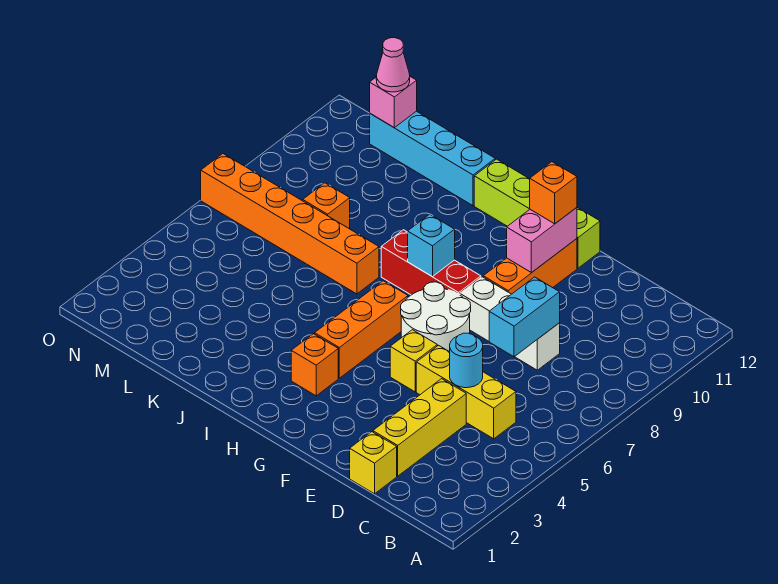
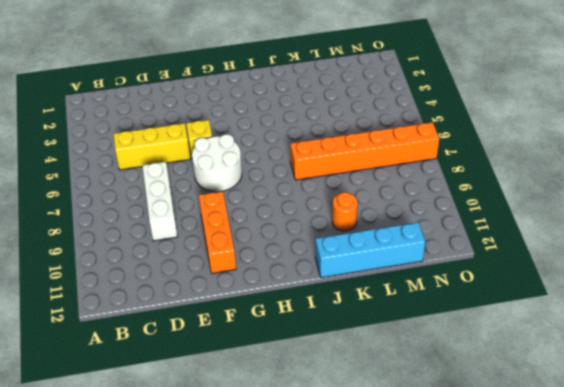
white 1x3 brick [142,162,177,241] -> white 1x3 brick turned to [460,277,560,370]
orange 1x1 round brick [332,193,358,231] -> none
none -> yellow 1x1 brick [350,432,397,494]
none -> yellow 1x3 brick [373,379,466,476]
none -> lime 1x4 brick [474,159,600,268]

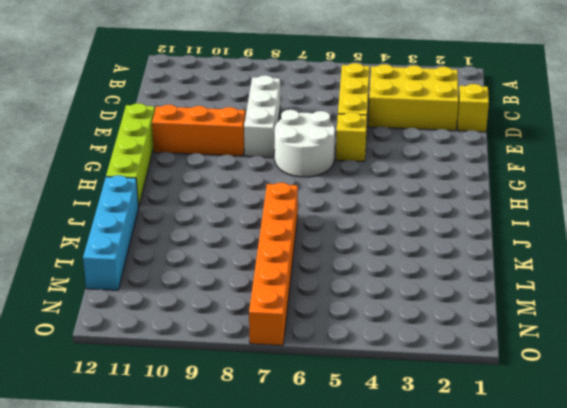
yellow 2x3 brick [368,64,459,131] -> yellow 1x3 brick [373,379,466,476]
none -> red 1x3 brick [381,230,481,295]
none -> orange 1x1 brick [291,334,338,396]
none -> orange 1x3 brick [315,281,408,378]

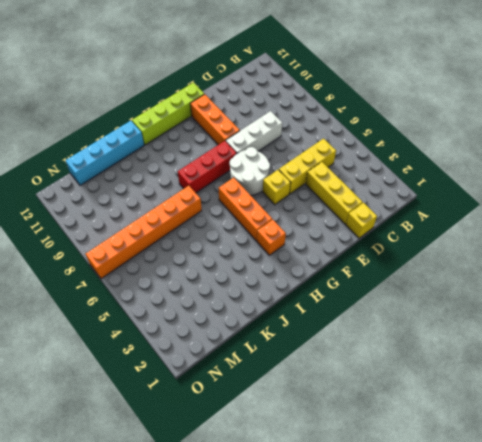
none -> orange 1x1 brick [303,183,350,229]
none -> cyan 1x1 round brick [450,333,483,388]
none -> cyan 1x2 brick [489,277,560,357]

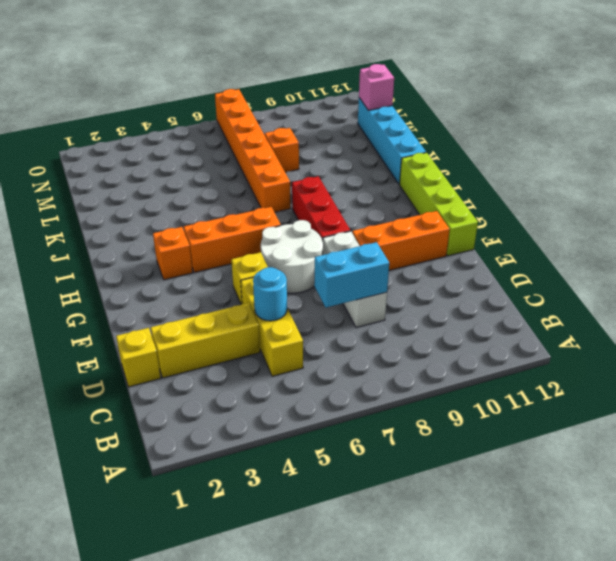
none -> pink 1x2 brick [507,208,577,273]
none -> cyan 1x1 brick [408,214,455,277]
none -> orange 1x1 brick [530,162,577,224]

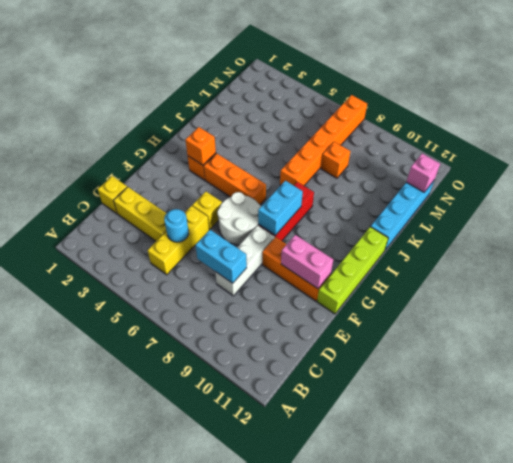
cyan 1x2 brick [258,181,303,235] -> cyan 1x1 brick [408,214,455,277]
orange 1x1 brick [186,127,216,165] -> orange 1x1 brick moved to [530,162,577,224]
none -> pink 1x1 cone [376,38,410,92]

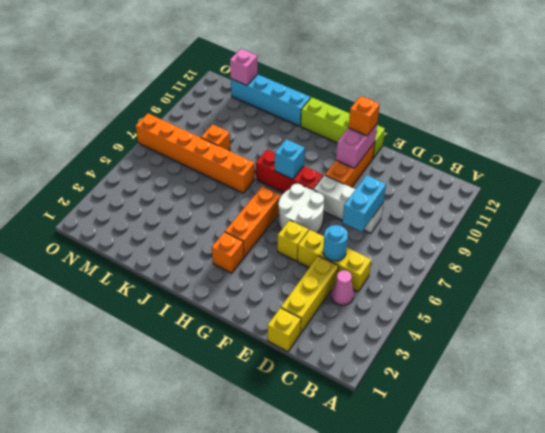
pink 1x1 cone [331,270,354,305] -> pink 1x1 cone moved to [376,38,410,92]

